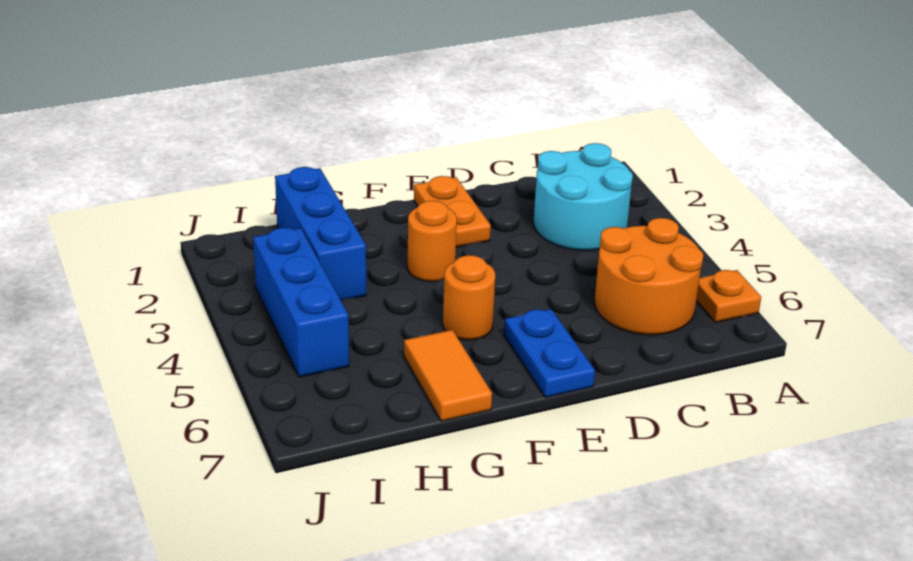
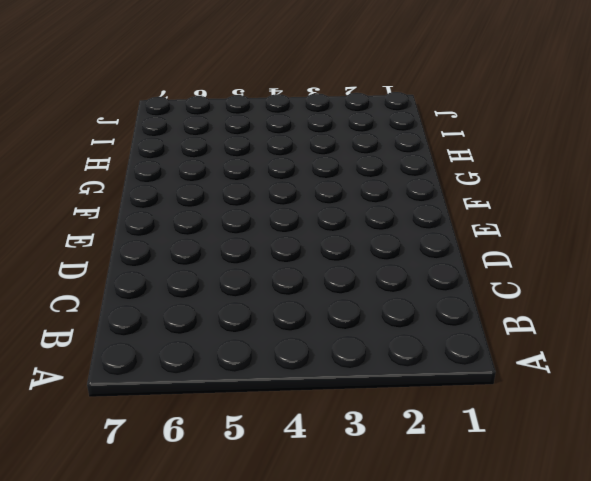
none -> orange 1x1 plate [696,270,761,322]
none -> cyan 2x2 round brick [534,143,633,250]

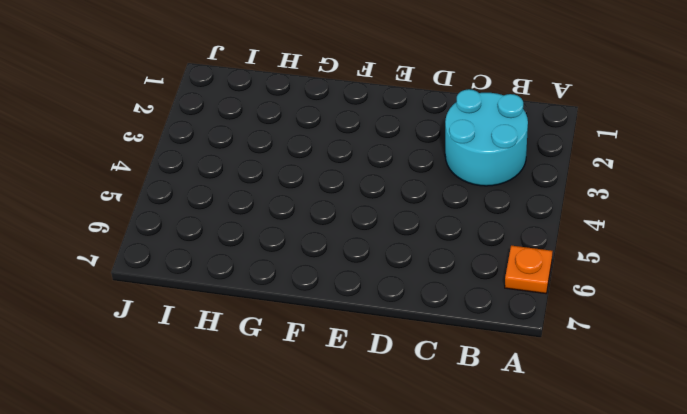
none -> orange 2x2 round brick [594,218,703,335]
none -> orange 1x2 plate [414,176,491,247]

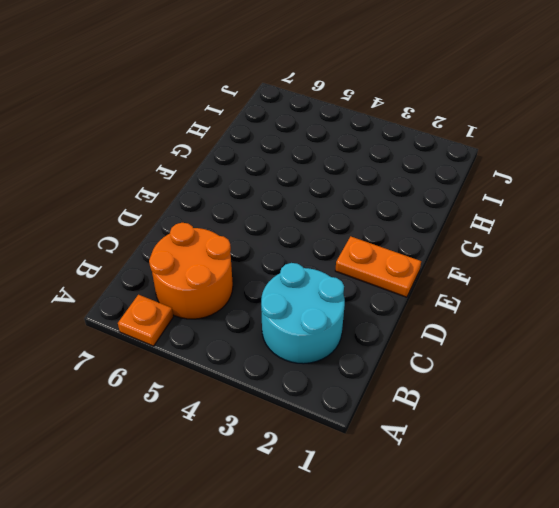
none -> blue 1x2 plate [504,309,595,397]
none -> orange 1x1 round brick [407,201,457,282]

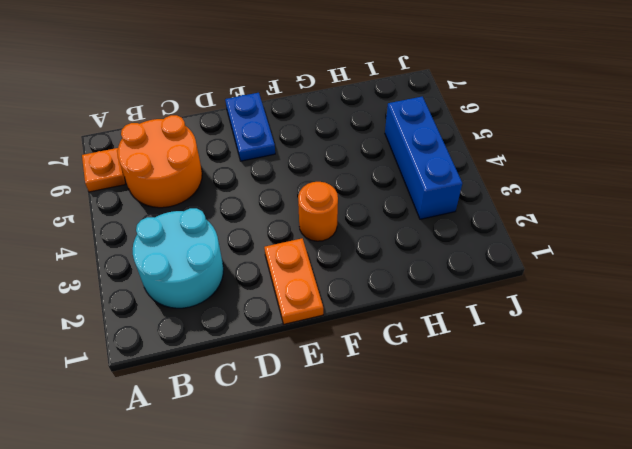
none -> orange 1x1 round brick [443,255,495,340]
none -> orange 1x2 tile [404,330,492,421]

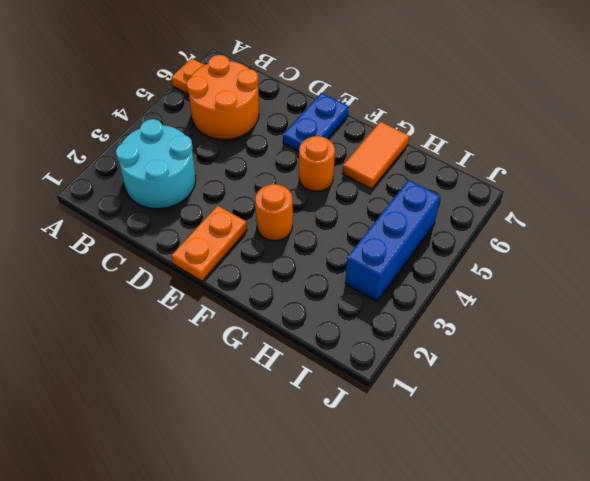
none -> blue 1x3 brick [275,167,366,300]

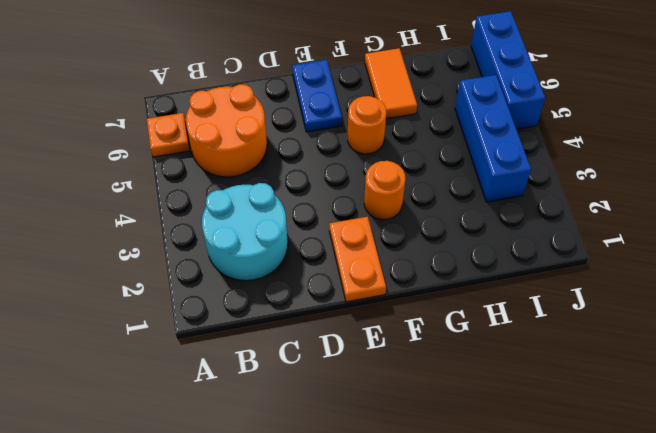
blue 1x3 brick [471,11,545,129] -> blue 1x3 brick moved to [275,167,366,300]

